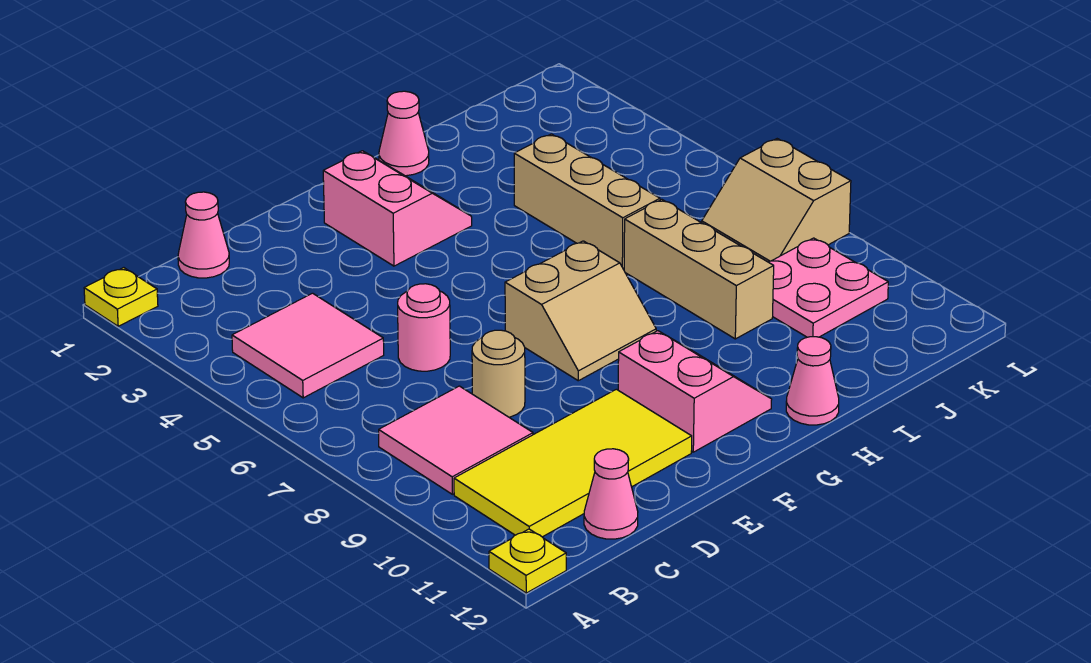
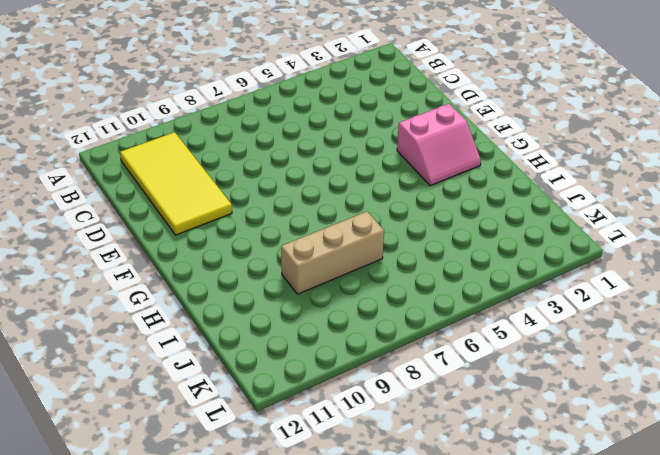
none -> yellow 1x1 plate [84,268,158,326]
none -> yellow 1x1 plate [489,529,566,593]
none -> pink 2x2 tile [232,293,384,398]

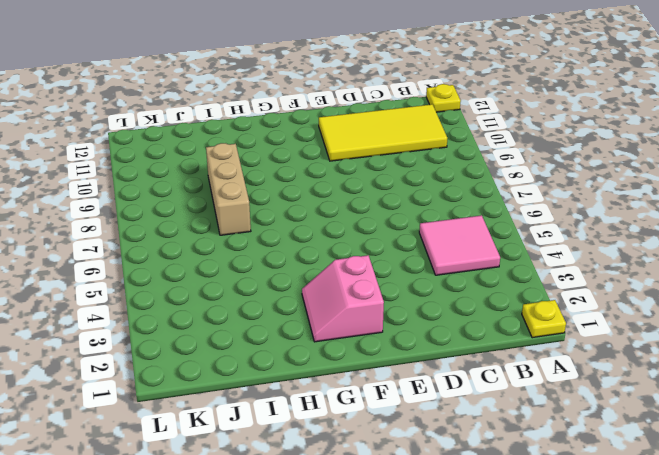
none -> pink 2x2 tile [379,386,533,494]
none -> pink 1x1 cone [178,192,229,278]
none -> pink 1x1 cone [584,449,638,539]

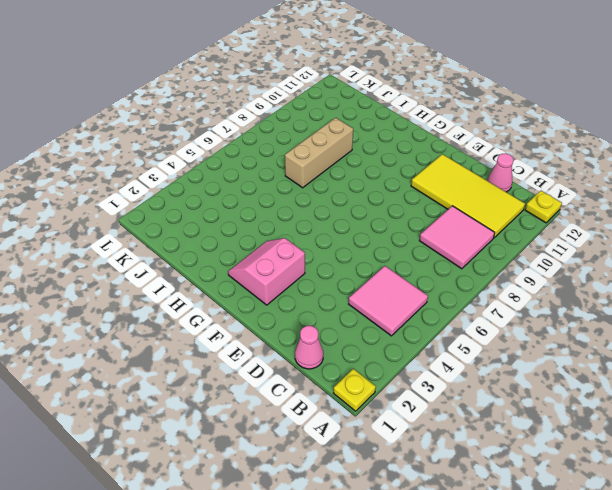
none -> pink 1x1 round brick [398,284,450,371]
none -> tan 1x1 round brick [472,330,525,417]
none -> tan 2x2 slope [505,241,656,381]

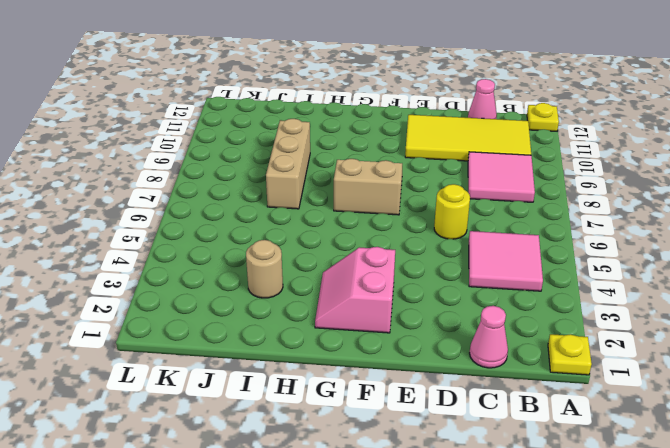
yellow 1x1 round brick [434,184,470,239] -> pink 1x1 round brick [398,284,450,371]
tan 1x1 round brick [246,240,283,298] -> tan 1x1 round brick moved to [472,330,525,417]
none -> pink 2x2 slope [618,331,772,452]
none -> pink 1x1 cone [379,91,429,176]
none -> pink 1x1 cone [786,337,839,425]

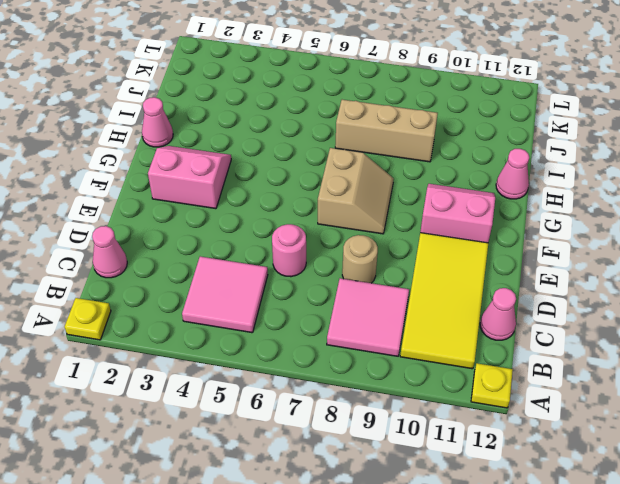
none -> tan 1x3 brick [514,134,660,270]
none -> pink 2x2 plate [769,238,888,337]
none -> tan 2x2 slope [702,139,851,262]

